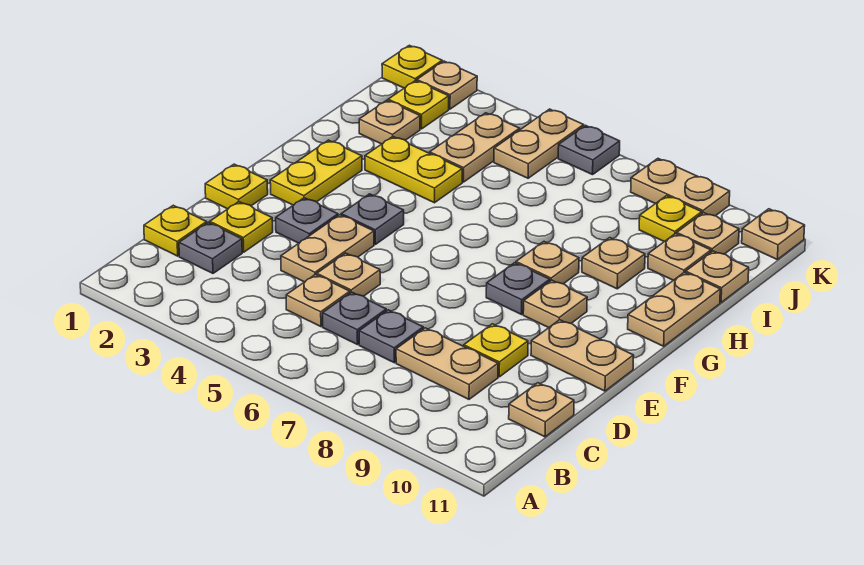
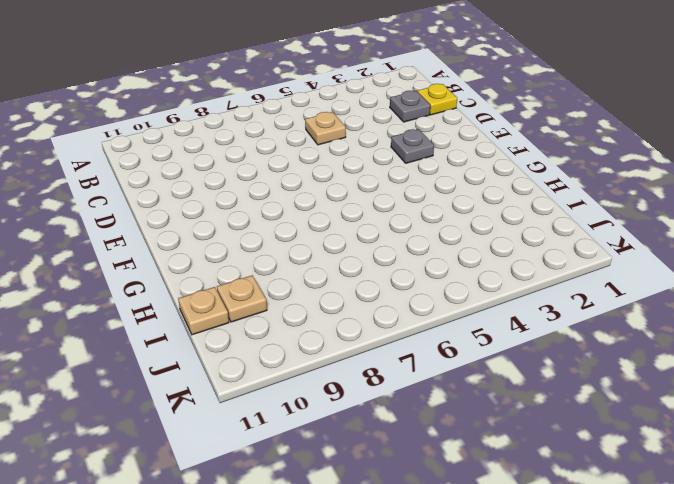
none -> grey 1x1 plate [323,292,386,345]
none -> grey 1x1 plate [359,310,423,363]
none -> tan 1x2 plate [396,328,498,399]
none -> tan 1x1 plate [509,383,574,437]

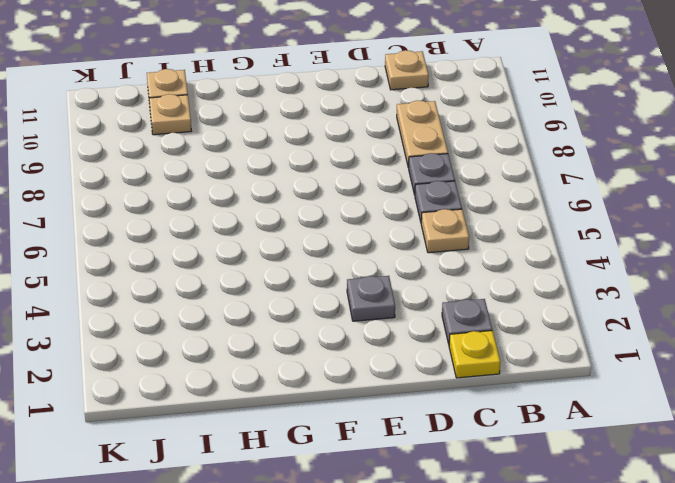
none -> yellow 1x1 plate [210,202,273,252]
none -> tan 1x2 plate [281,215,374,282]
none -> tan 1x1 plate [317,253,380,296]
none -> yellow 1x1 plate [464,324,528,377]

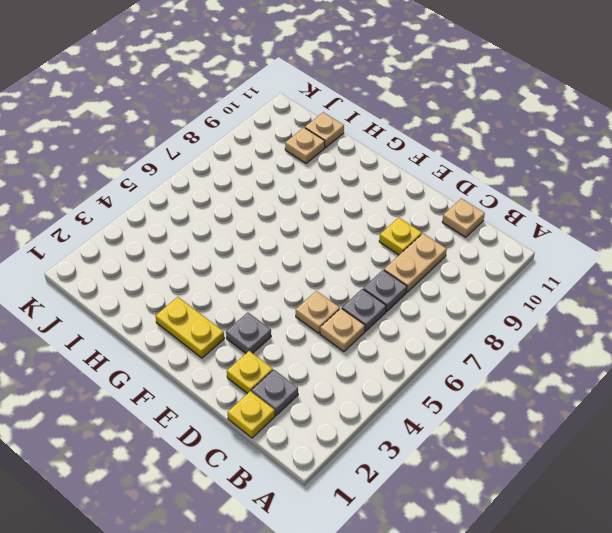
none -> tan 1x2 plate [281,215,374,282]
none -> yellow 1x1 plate [205,164,268,209]
none -> tan 1x2 plate [531,320,634,391]
none -> grey 1x1 plate [341,194,404,245]

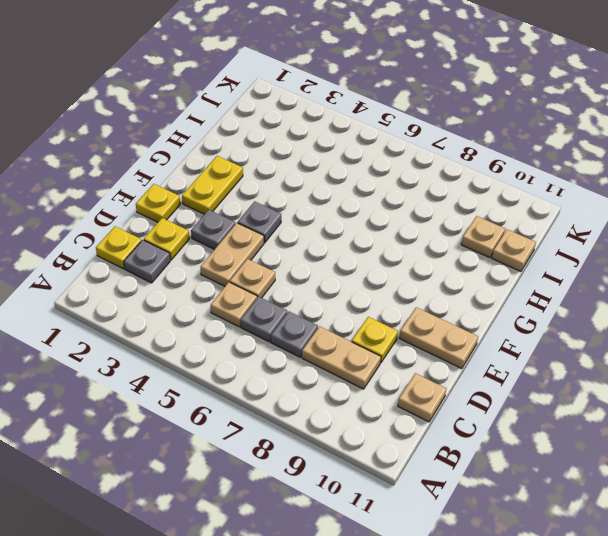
none -> grey 1x1 plate [486,263,550,314]
none -> tan 1x1 plate [523,280,587,328]
none -> tan 1x1 plate [516,242,579,284]
none -> tan 1x2 plate [628,272,720,346]

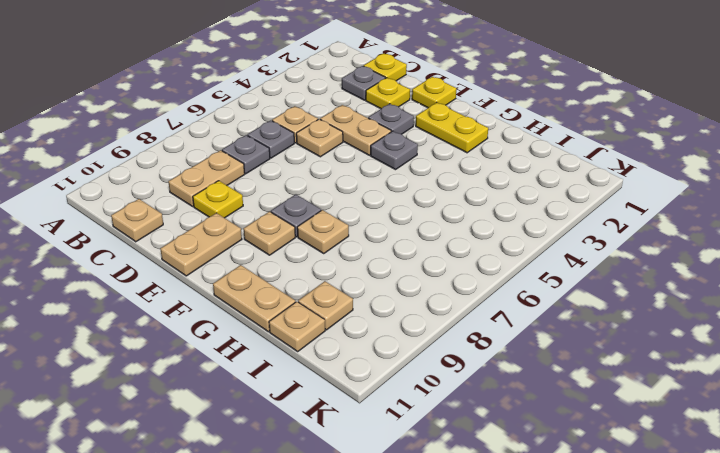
none -> yellow 1x2 plate [365,137,462,203]
none -> tan 1x1 plate [582,238,645,289]
none -> tan 1x1 plate [359,100,420,144]
none -> tan 1x2 plate [430,113,520,182]

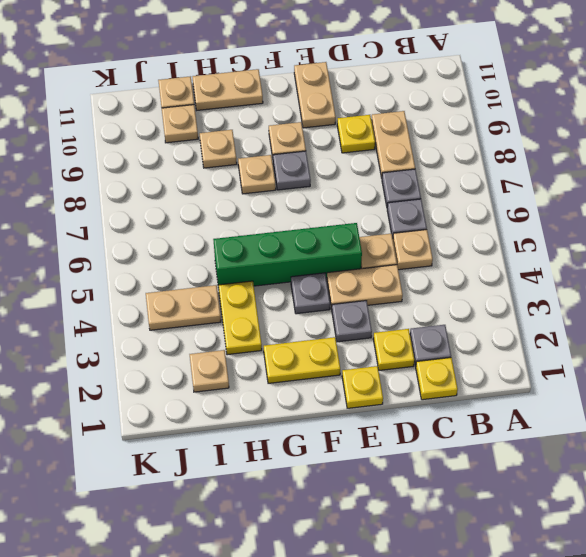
green 1x4 brick [213,223,362,288] -> none
none -> tan 1x1 plate [509,383,574,437]
none -> yellow 1x1 plate [388,81,449,129]
none -> tan 1x2 plate [494,109,584,178]
none -> yellow 1x1 plate [639,196,702,242]

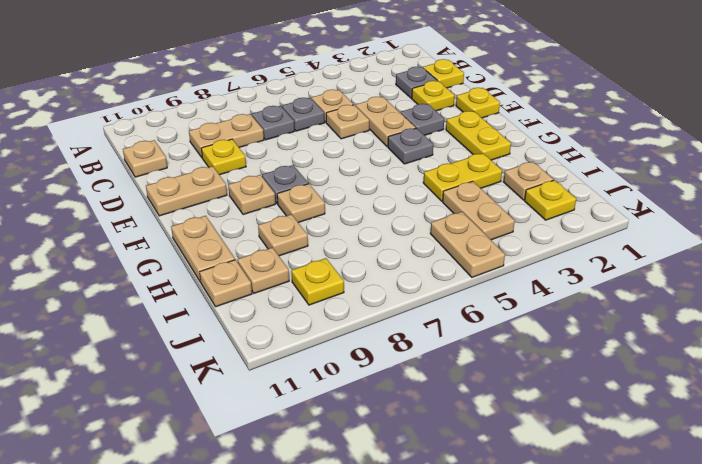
none -> tan 1x1 plate [677,213,739,254]
none -> yellow 1x1 plate [382,45,442,88]
none -> tan 1x1 plate [417,61,477,109]
none -> grey 1x1 plate [558,125,620,175]

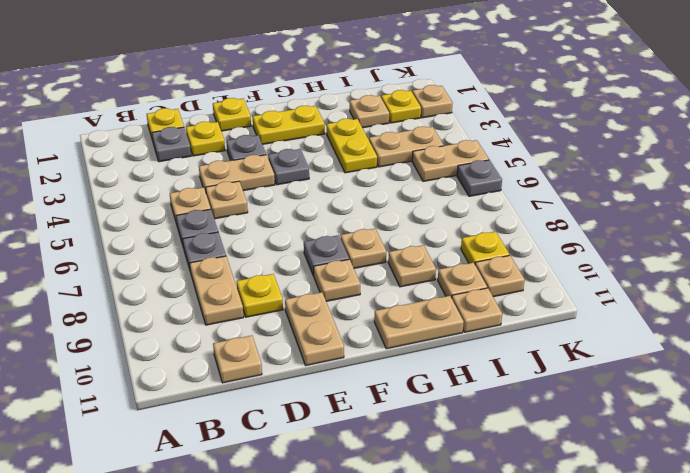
none -> yellow 1x1 plate [382,45,442,88]
none -> tan 1x2 plate [631,159,730,216]
none -> tan 1x1 plate [742,209,805,260]

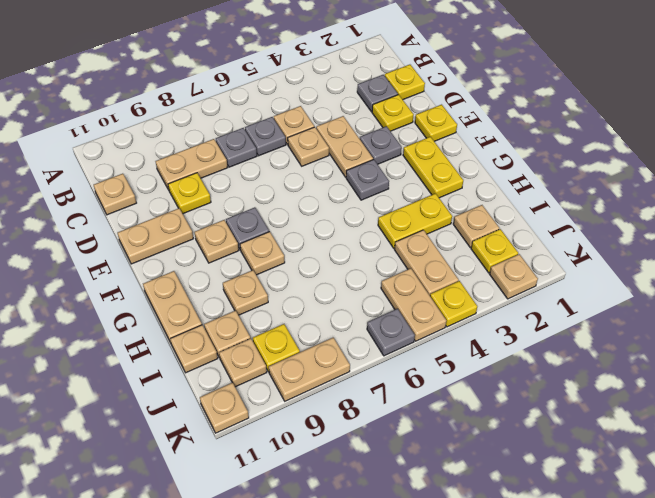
yellow 1x1 plate [430,281,477,327] -> yellow 1x1 plate moved to [382,45,442,88]

